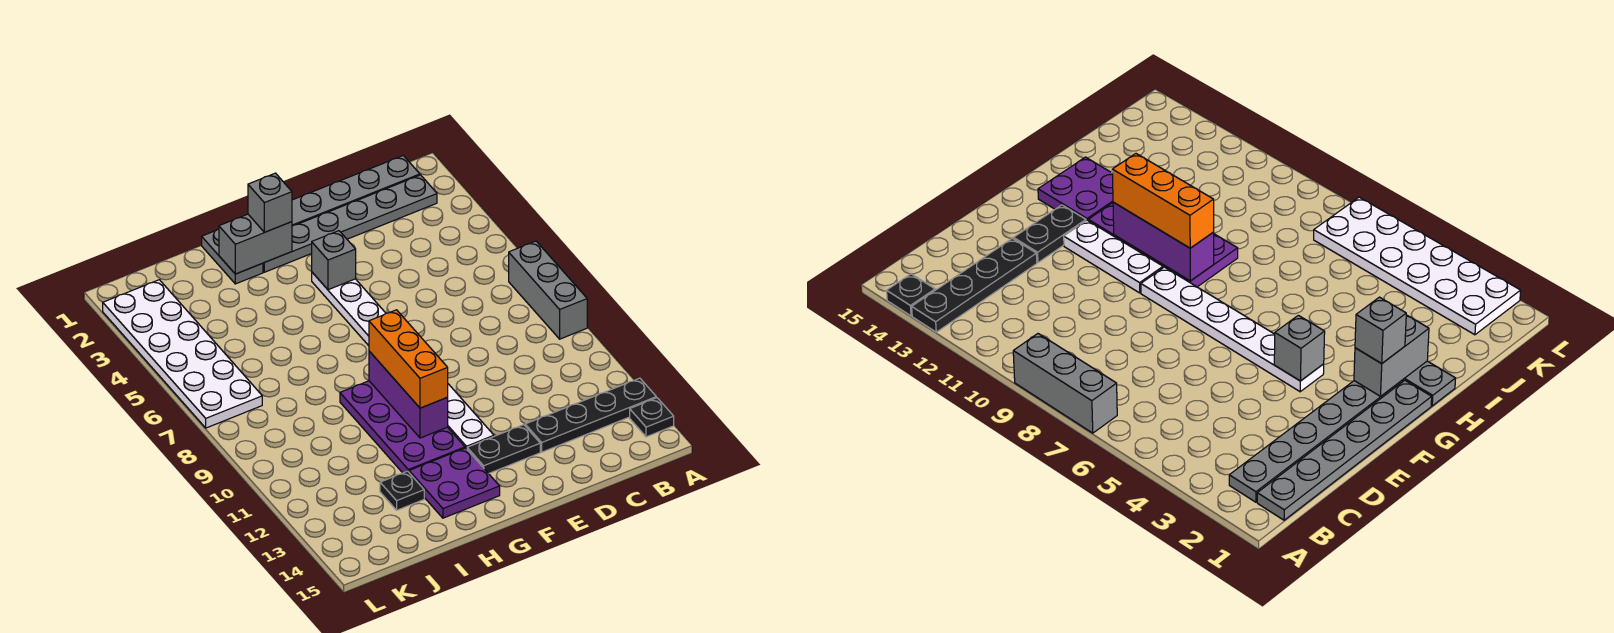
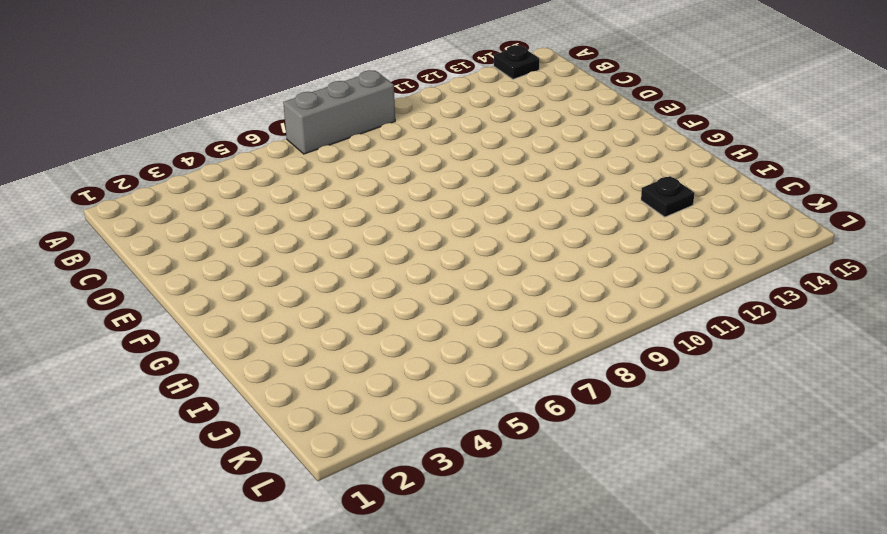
none -> black 1x4 plate [525,378,656,452]
none -> grey 1x6 plate [292,156,420,226]
none -> grey 1x6 plate [263,175,437,272]

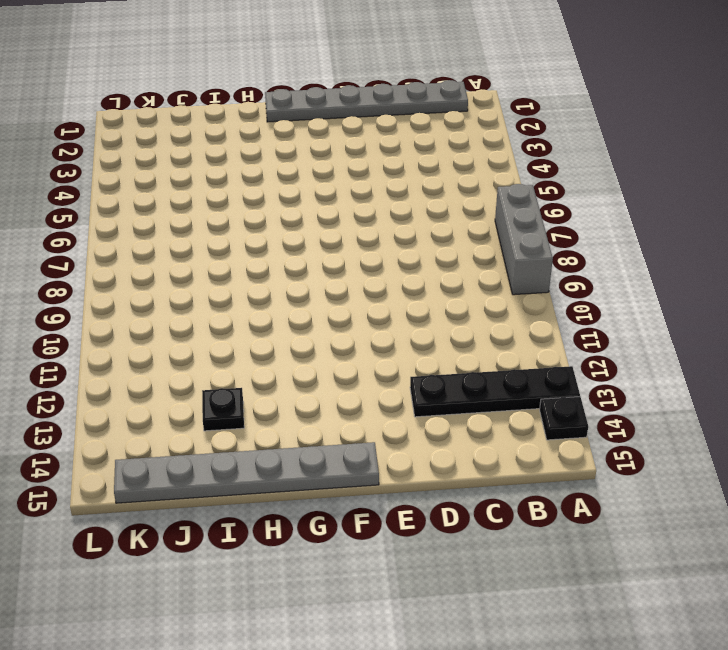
grey 1x6 plate [114,442,379,503] -> grey 1x6 plate moved to [263,175,437,272]
none -> black 1x2 plate [467,425,540,474]
none -> white 1x6 plate [312,272,386,346]
none -> white 1x3 plate [447,384,494,449]

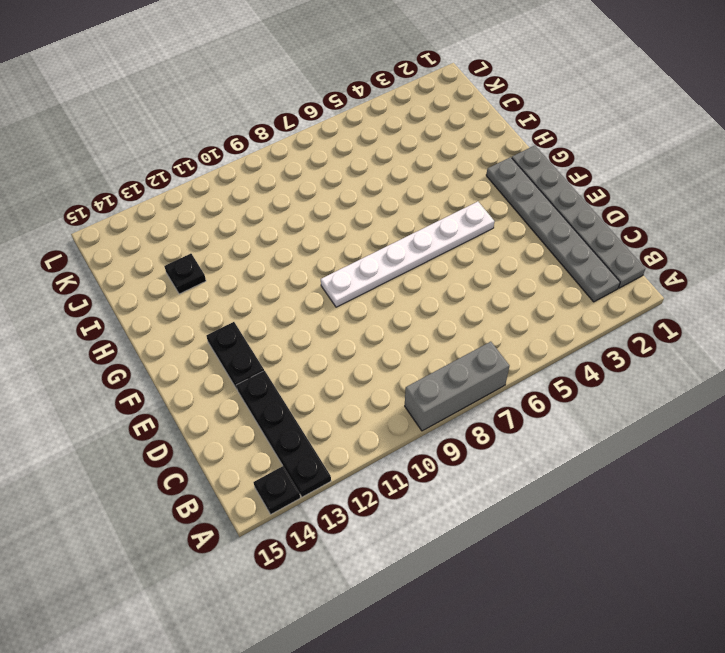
none -> white 1x3 plate [447,384,494,449]
none -> purple 2x4 plate [340,381,465,473]
none -> purple 2x2 plate [409,448,500,518]

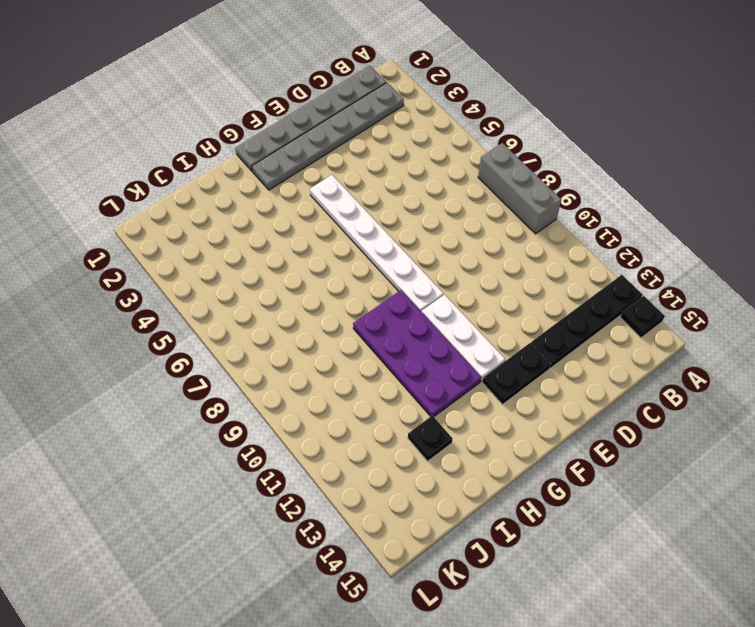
none -> purple 2x2 plate [409,448,500,518]
none -> grey 1x2 plate [202,229,263,284]
none -> white 2x6 plate [103,280,262,428]

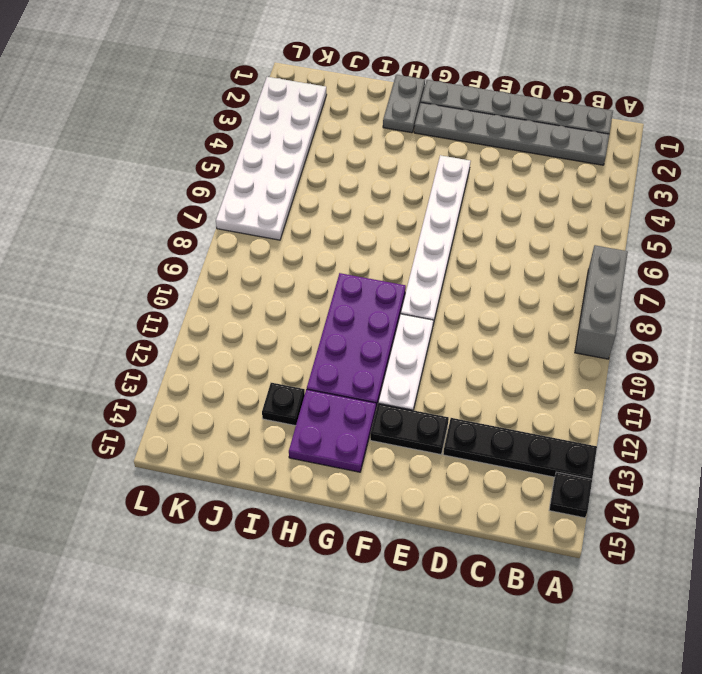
none -> grey 1x1 brick [312,231,356,290]
none -> grey 1x2 brick [219,214,292,274]
none -> purple 1x3 brick [369,351,448,438]

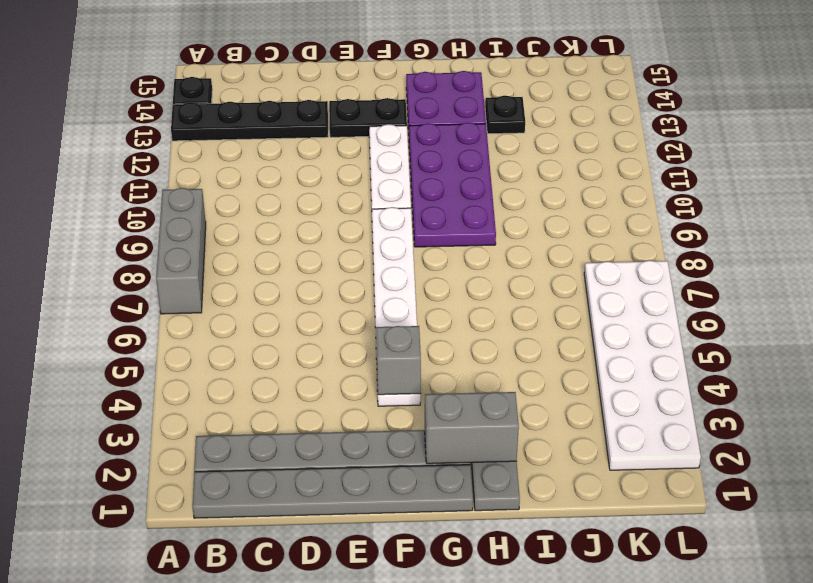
none -> purple 1x3 brick [369,351,448,438]
none -> grey 1x1 brick [248,173,292,232]
none -> orange 1x3 brick [369,310,448,408]

